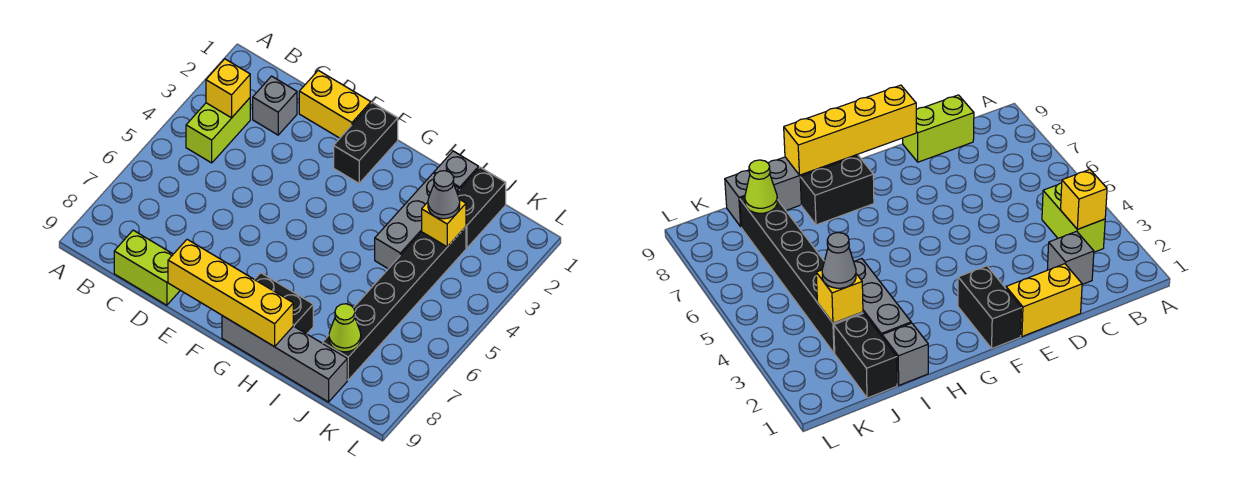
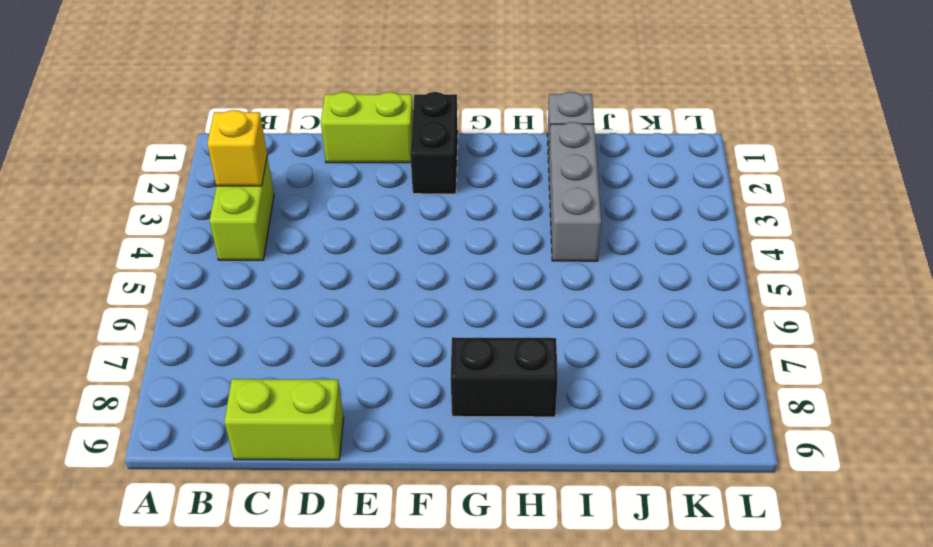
lime 1x2 brick [321,92,413,163] -> yellow 1x2 brick [299,70,371,138]
none -> grey 1x1 brick [253,76,297,135]
none -> grey 1x4 brick [222,316,347,402]
none -> black 1x2 brick [457,167,506,248]

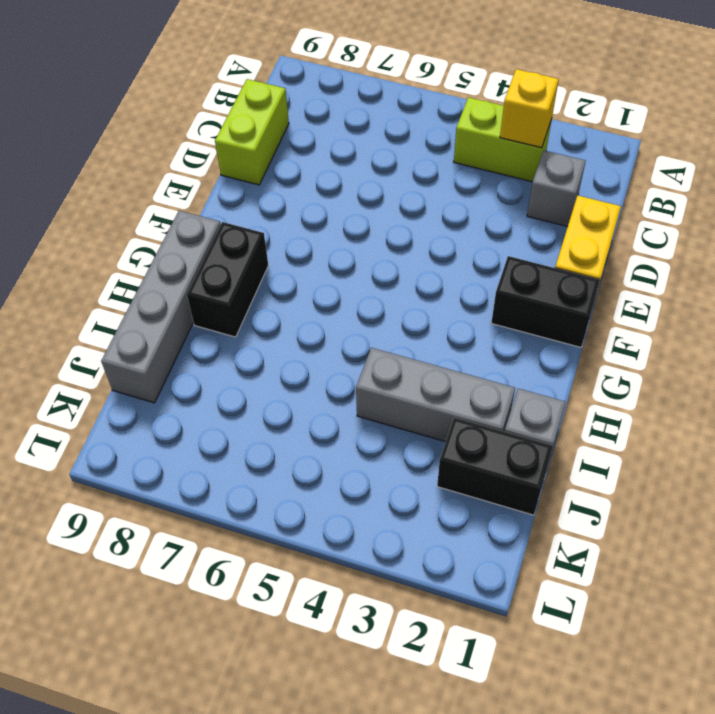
none -> black 1x6 brick [323,227,466,380]
none -> yellow 1x4 brick [168,239,293,347]
none -> yellow 1x1 brick [422,199,466,247]

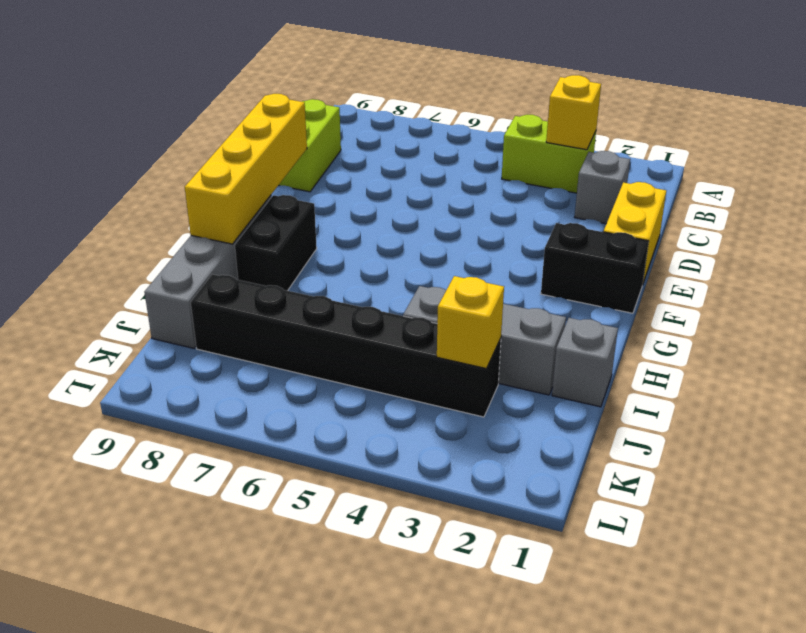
none -> black 1x2 brick [457,167,506,248]
none -> lime 1x1 cone [329,304,361,352]
none -> grey 1x1 cone [428,171,460,219]

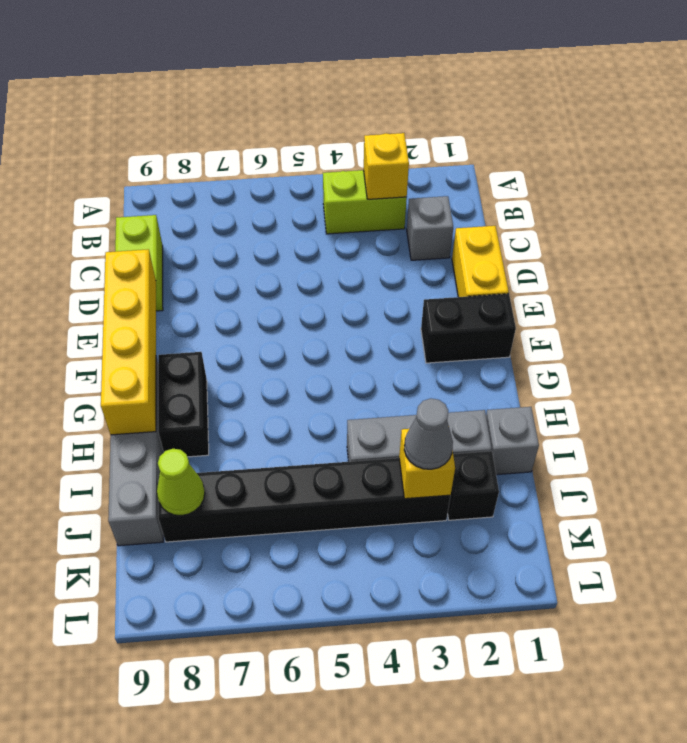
black 1x1 brick [448,451,499,520] -> black 1x2 brick [457,167,506,248]

